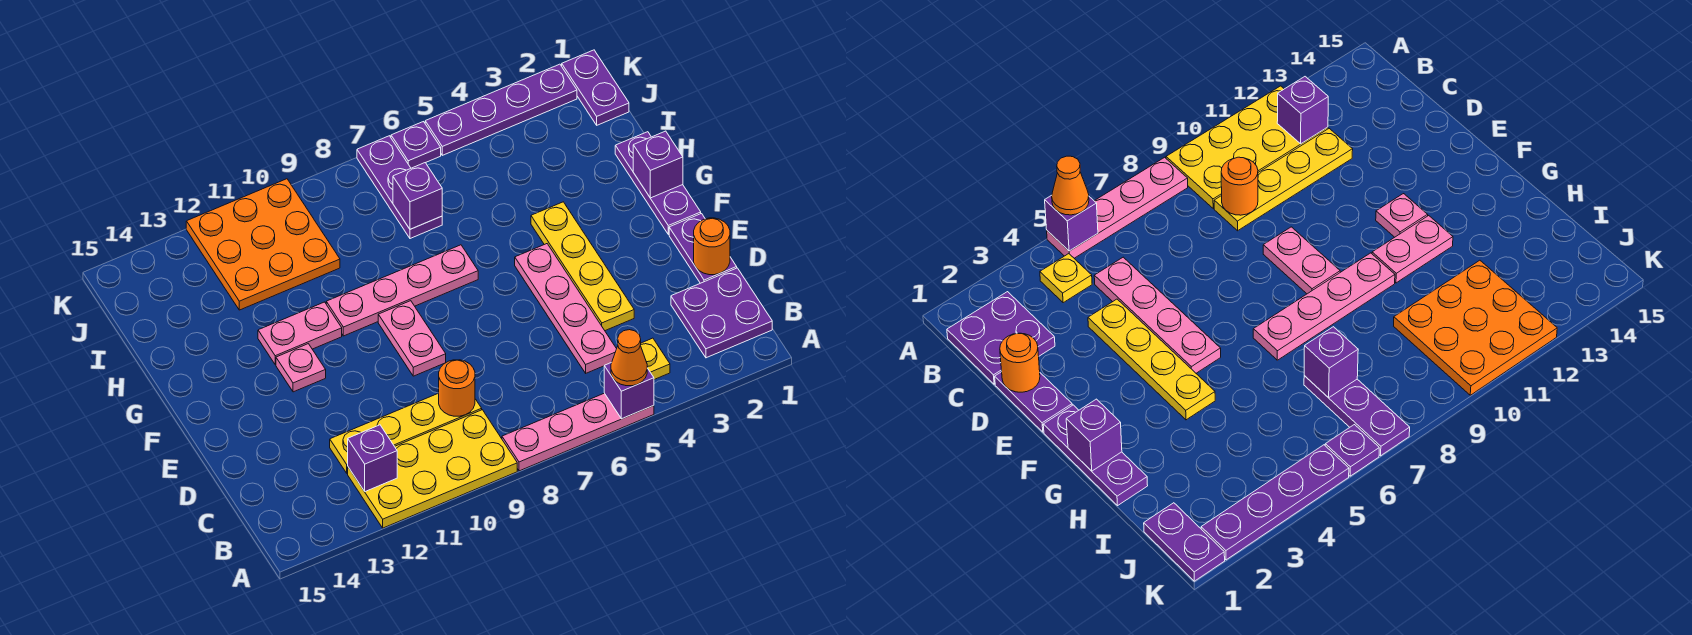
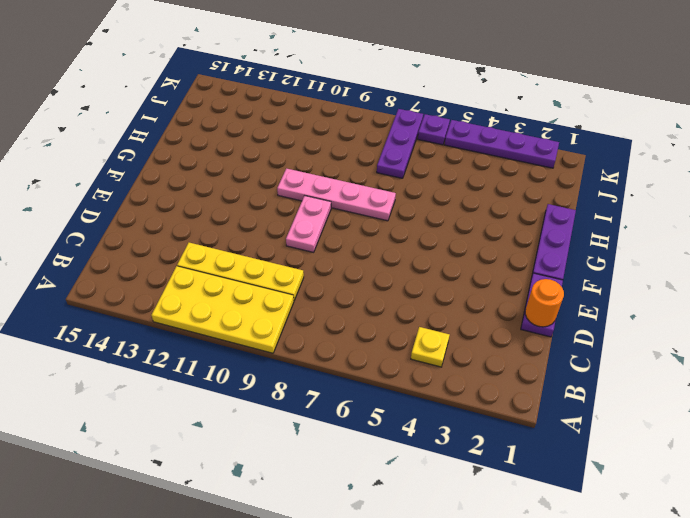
none -> pink 1x4 plate [502,393,654,471]
none -> purple 2x2 plate [671,268,772,358]
none -> pink 1x4 plate [515,244,617,373]

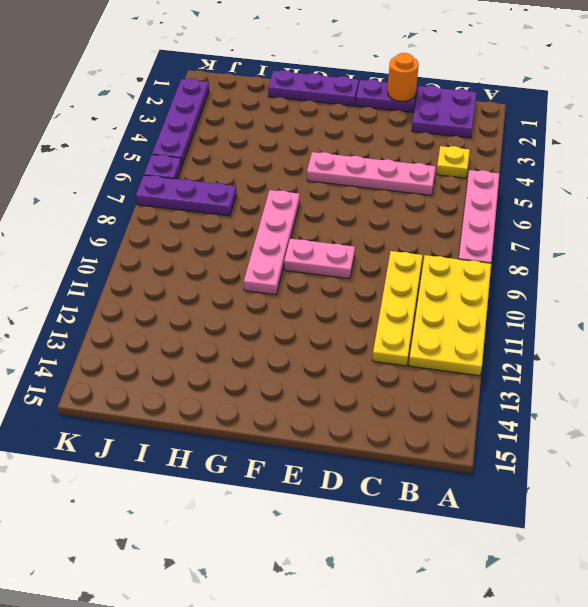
none -> yellow 1x4 plate [531,202,634,331]
none -> pink 1x1 plate [276,344,326,392]
none -> pink 1x2 plate [258,302,342,365]

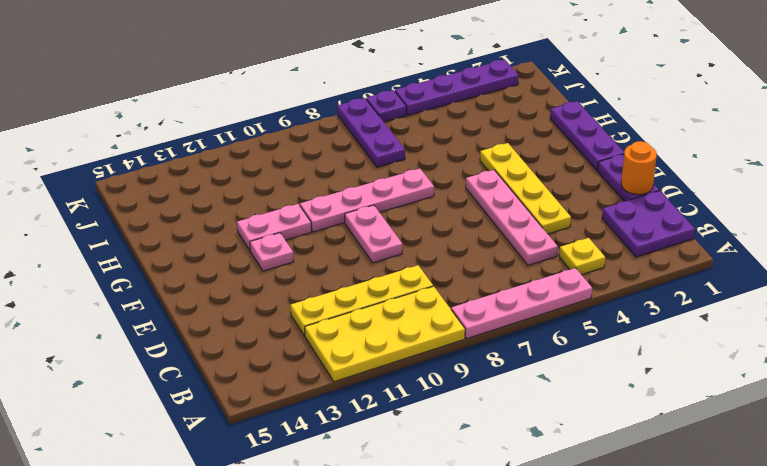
none -> orange 3x3 plate [186,179,340,310]
none -> purple 1x2 plate [562,50,629,125]
none -> purple 1x1 brick [604,363,654,419]

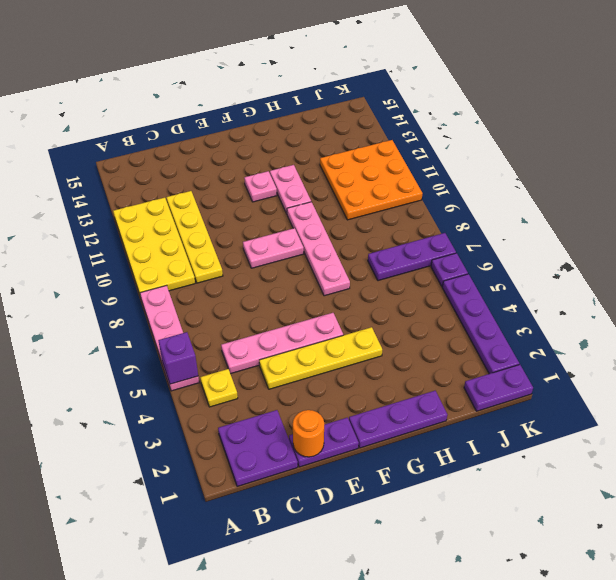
none -> purple 1x1 brick [348,425,397,492]
none -> orange 1x1 round brick [439,360,475,416]
none -> purple 1x1 brick [633,131,683,198]

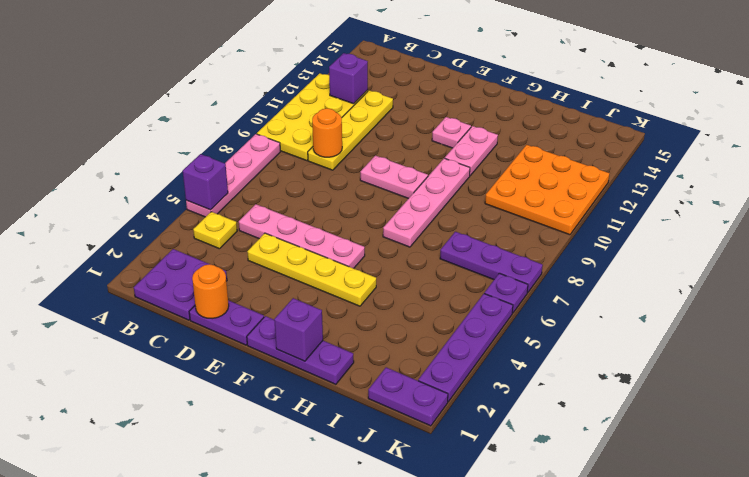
none -> purple 1x1 brick [393,163,442,229]
none -> orange 1x1 cone [611,330,647,386]

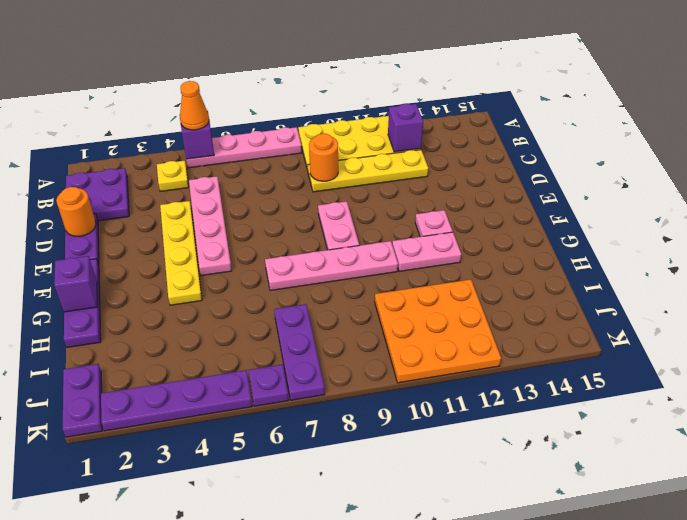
none -> purple 1x1 brick [393,163,442,229]

